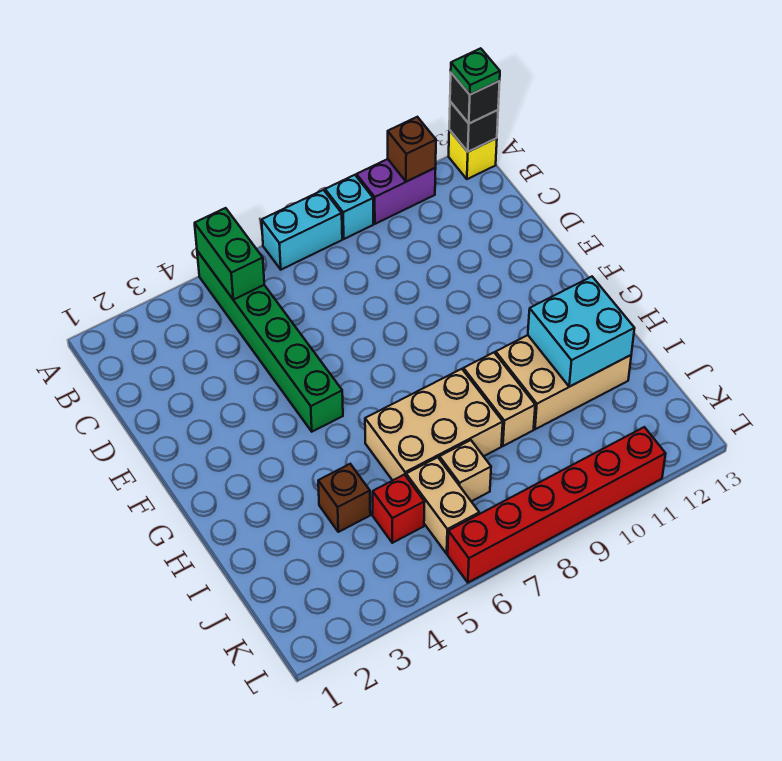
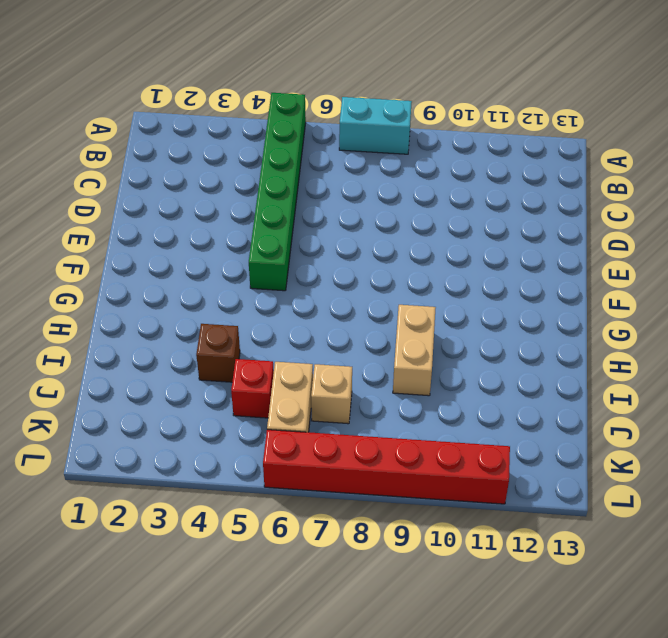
none -> cyan 1x1 brick [325,175,373,239]
none -> purple 1x2 brick [357,159,436,224]
none -> yellow 1x1 brick [449,130,497,179]

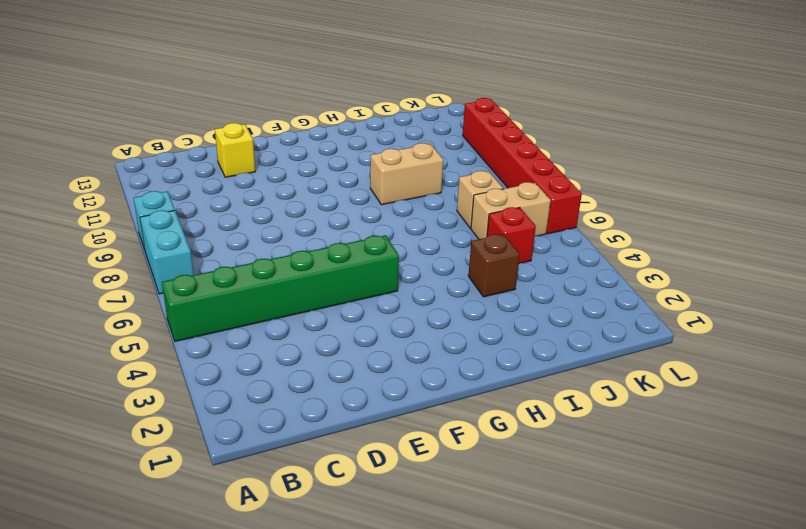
yellow 1x1 brick [215,123,255,177] -> yellow 1x1 brick moved to [449,130,497,179]
none -> purple 1x2 brick [357,159,436,224]
none -> tan 2x3 brick [365,369,503,480]
none -> tan 2x3 brick [496,335,631,429]

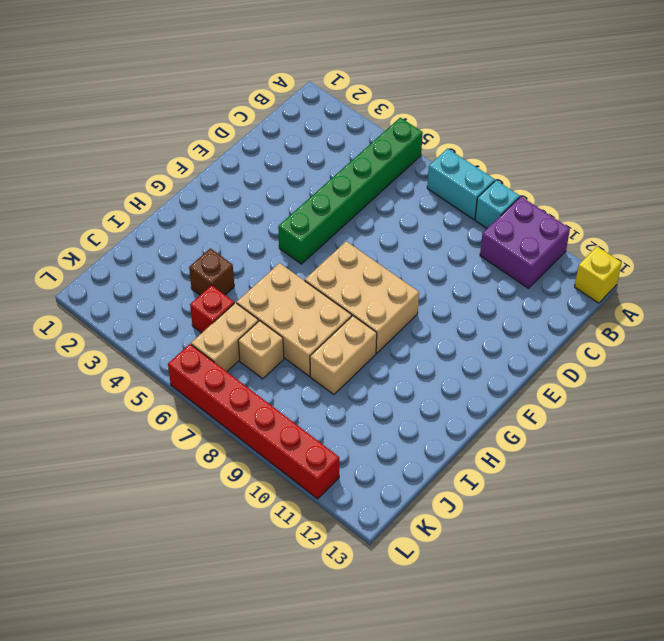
purple 2x2 brick [480,197,570,288] -> purple 1x2 brick [357,159,436,224]
tan 2x3 brick [305,241,419,353] -> tan 2x3 brick moved to [496,335,631,429]
none -> green 1x2 brick [195,208,264,300]
none -> brown 1x1 brick [388,117,436,182]
none -> black 1x1 brick [449,102,498,152]

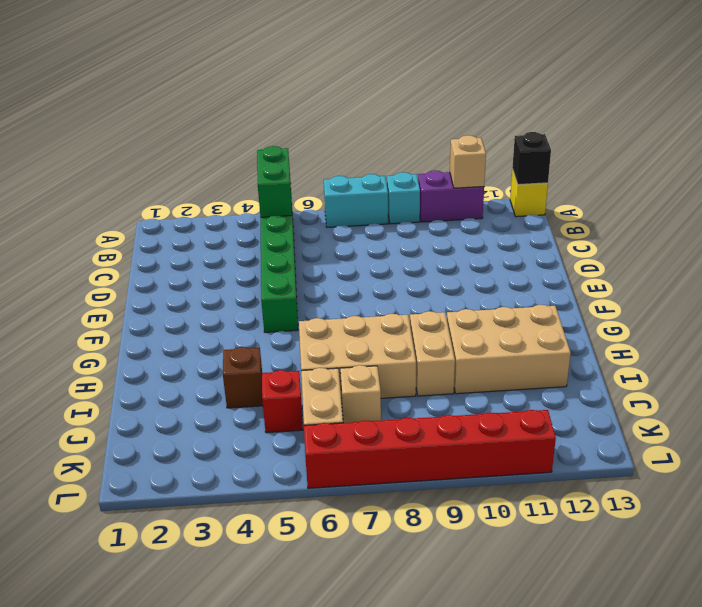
tan 1x1 brick [450,135,486,188] -> brown 1x1 brick [388,117,436,182]
none -> cyan 2x2 brick [528,277,635,387]
none -> black 1x1 brick [450,73,500,123]
none -> green 1x1 plate [451,48,500,95]

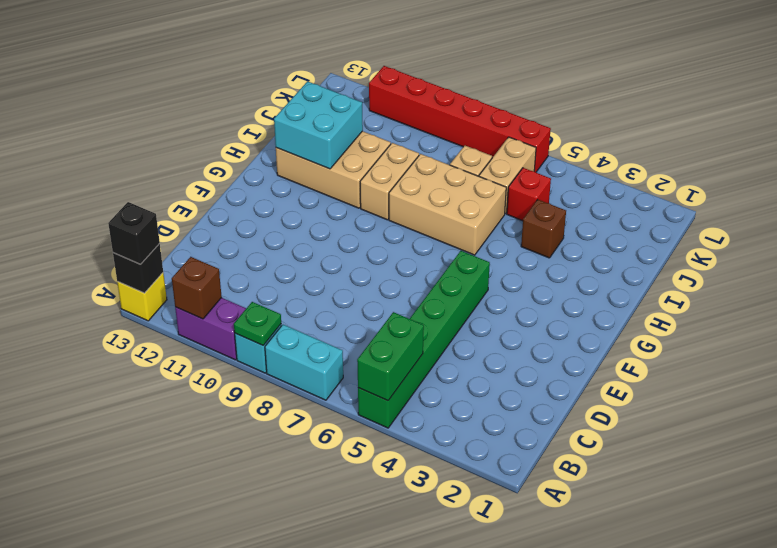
green 1x1 plate [234,302,281,345] -> green 1x1 plate moved to [451,48,500,95]

